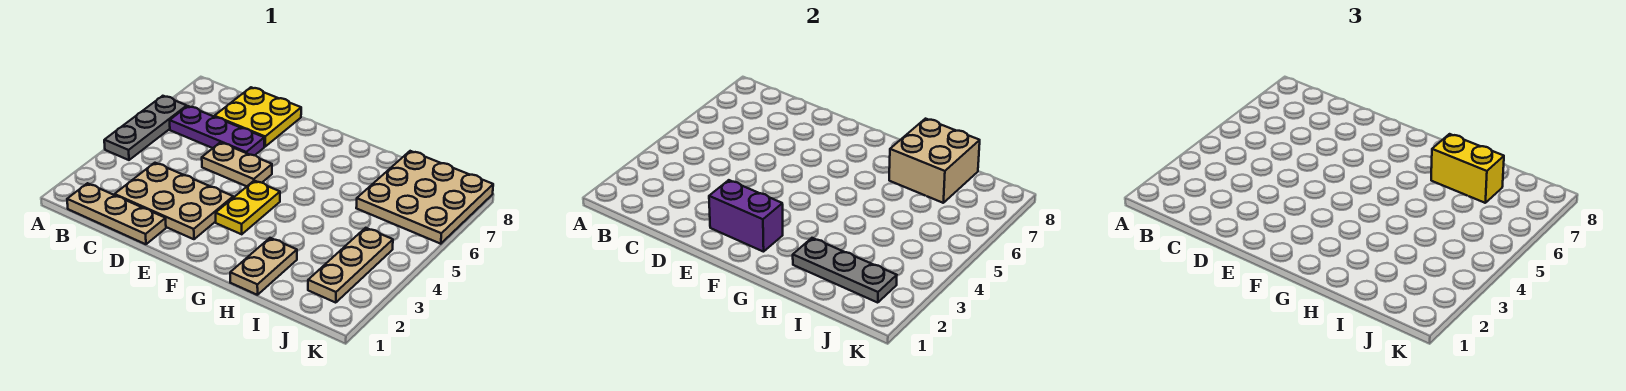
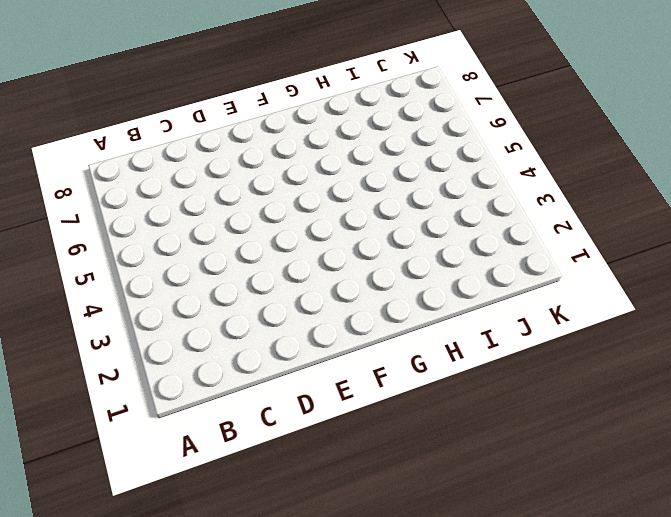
none -> grey 1x3 plate [104,96,187,160]
none -> tan 1x3 plate [67,183,166,244]
none -> purple 1x3 plate [170,106,264,155]

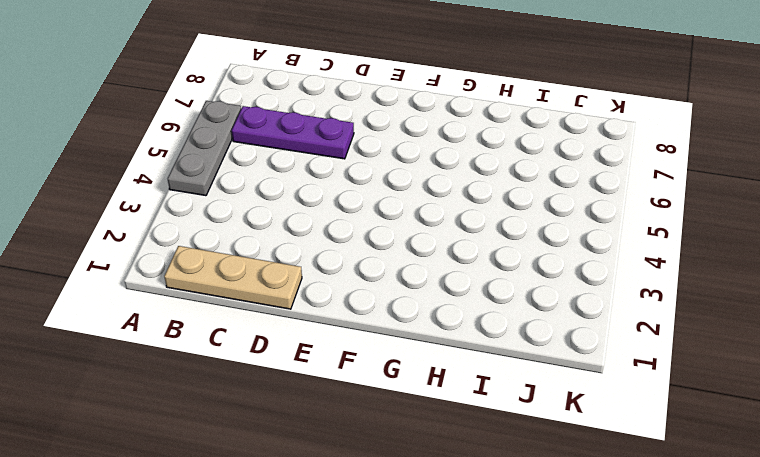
none -> tan 2x3 plate [115,163,233,239]
none -> yellow 2x2 plate [214,87,301,146]
none -> tan 1x2 plate [202,142,272,186]

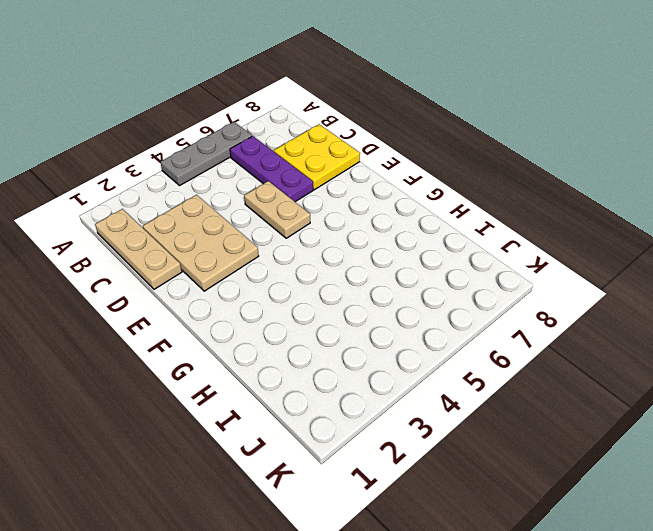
none -> yellow 1x2 plate [216,181,280,234]
none -> tan 1x2 plate [230,238,297,295]
none -> tan 3x3 plate [356,151,493,244]

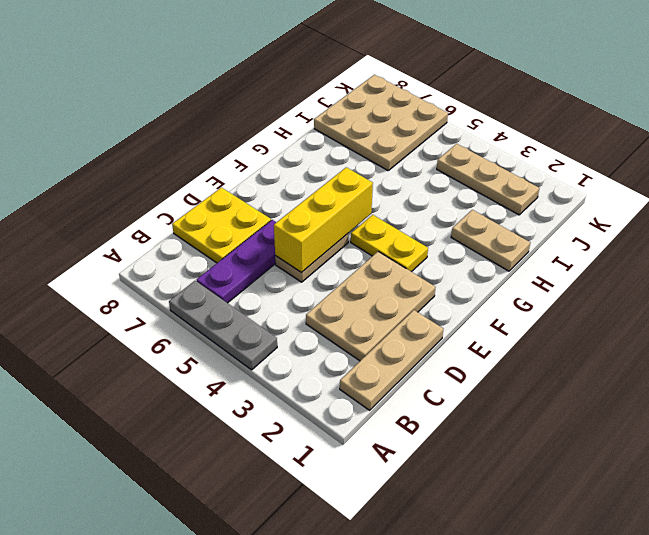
yellow 1x3 brick [274,167,373,273] -> none
none -> purple 1x2 brick [709,180,783,252]
none -> grey 1x3 plate [793,238,897,303]
none -> tan 2x2 brick [889,119,980,203]

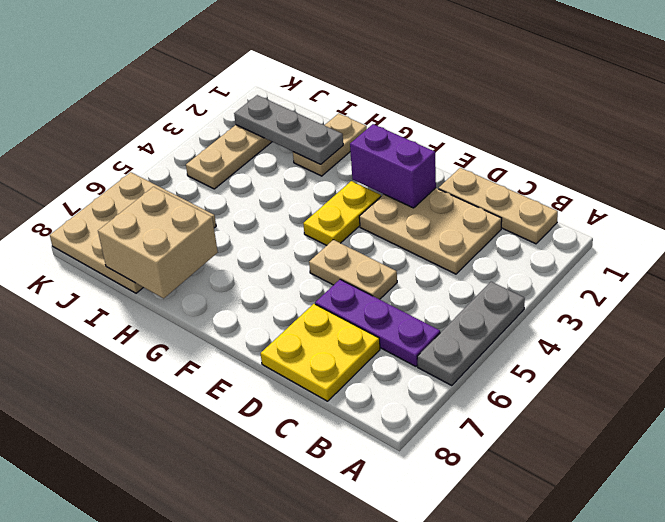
none -> yellow 1x2 brick [1431,134,1504,203]

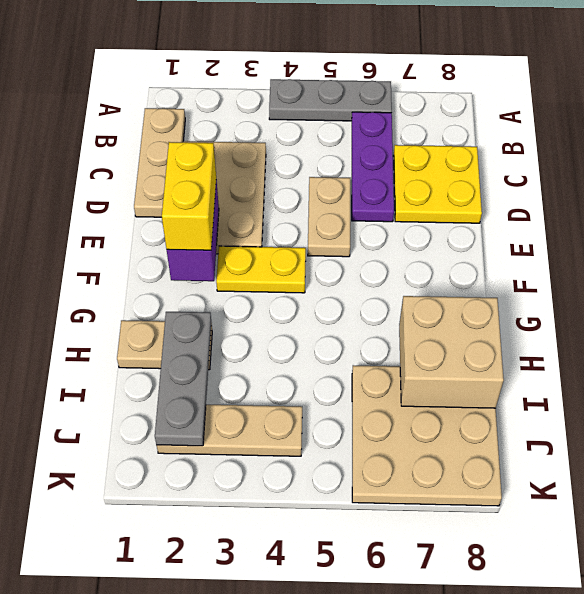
yellow 1x2 brick [162,142,216,250] -> yellow 1x2 brick moved to [1431,134,1504,203]

